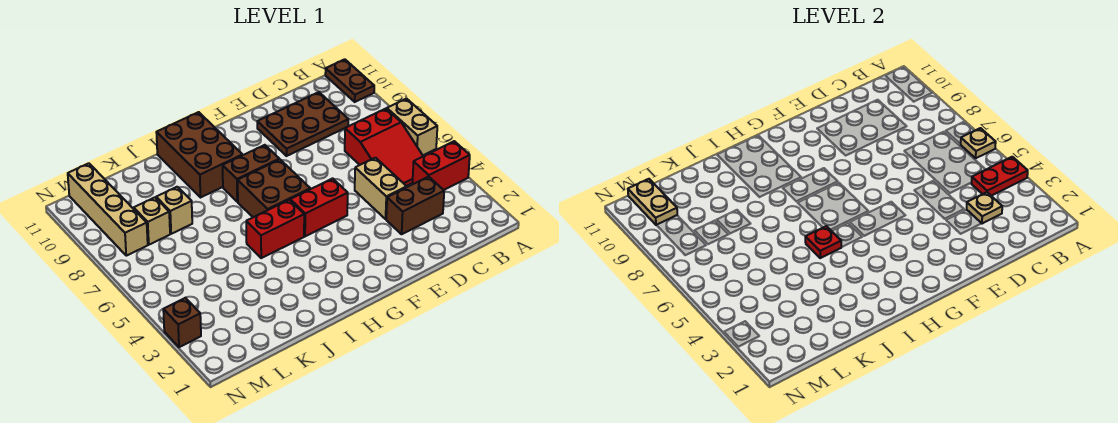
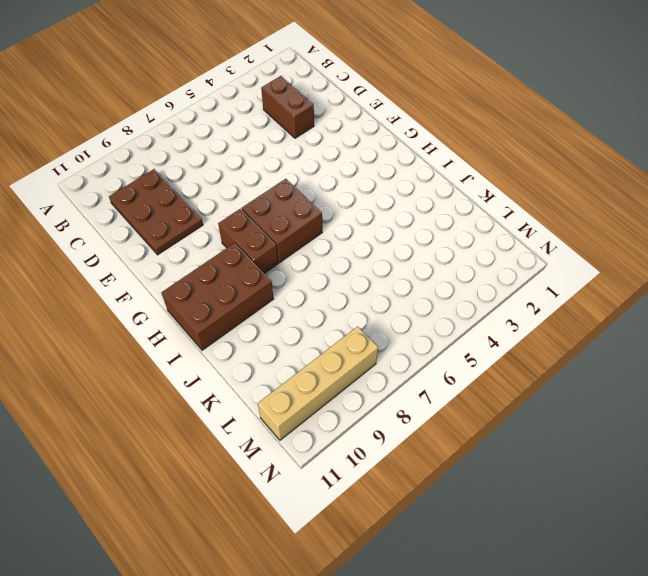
none -> red 1x2 brick [413,141,470,190]
none -> tan 1x2 brick [387,99,437,155]
none -> brown 1x2 plate [325,59,374,102]

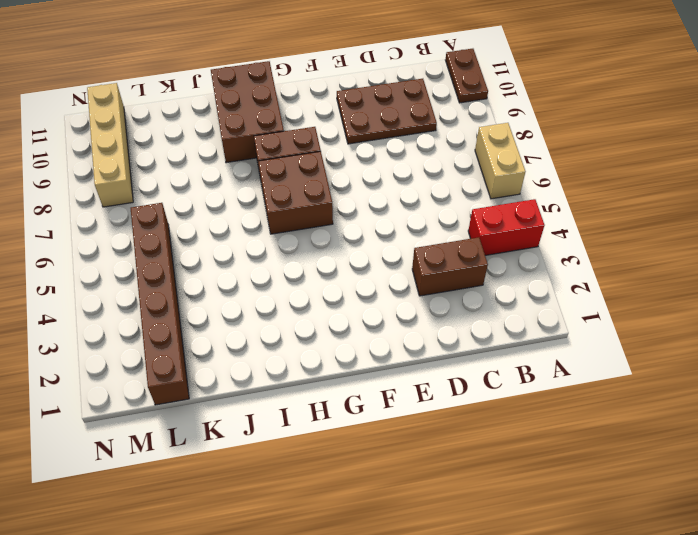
brown 1x6 brick [131,203,189,405] -> none
none -> red 2x3 slope [345,109,423,186]
none -> tan 1x2 brick [355,158,407,219]
none -> red 1x2 brick [290,178,348,236]

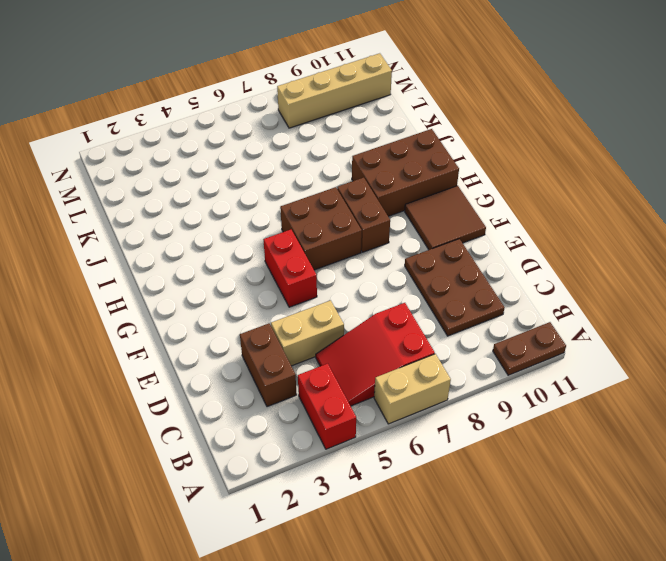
brown 2x2 tile [405,186,486,250] -> none
none -> red 1x2 brick [246,200,304,258]
none -> tan 1x1 brick [156,187,192,234]
none -> tan 1x1 brick [134,197,170,245]

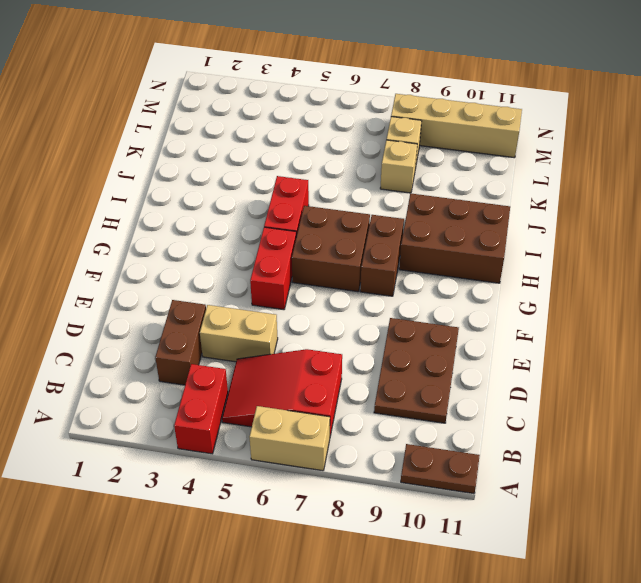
none -> brown 1x1 brick [163,298,201,347]
none -> red 1x2 plate [971,157,1028,196]
none -> tan 1x1 plate [961,128,996,158]

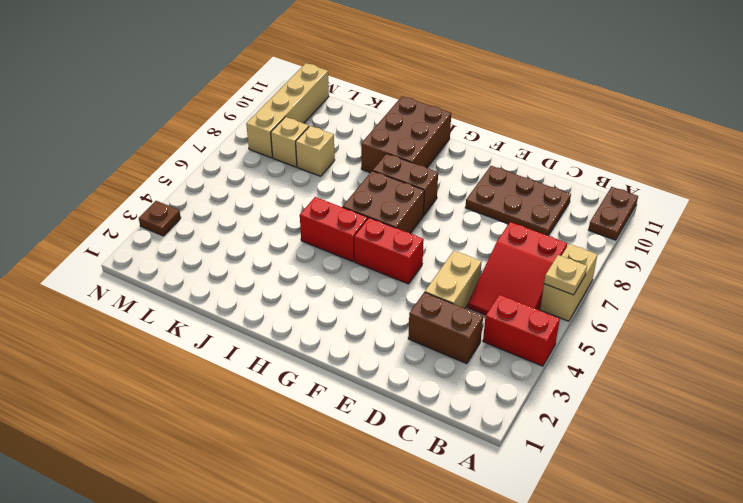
brown 1x1 plate [139,201,181,236] -> brown 1x1 brick [163,298,201,347]
none -> red 1x2 plate [971,157,1028,196]
none -> tan 1x1 plate [967,192,1002,224]
none -> red 1x1 plate [805,226,841,258]

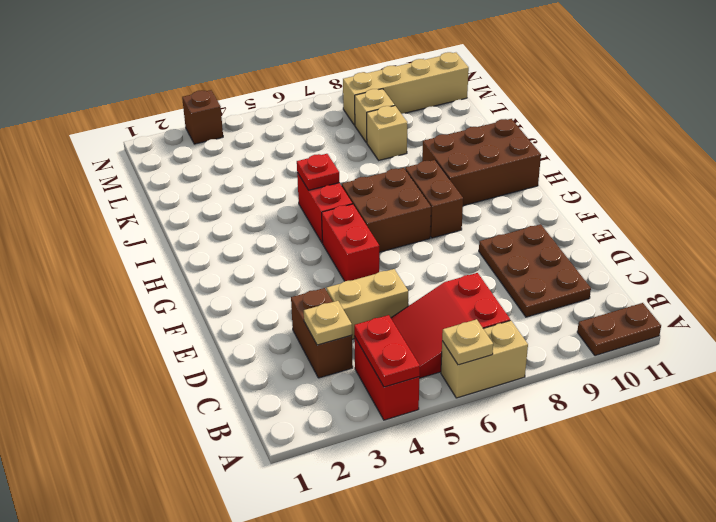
none -> tan 1x2 plate [628,179,677,225]

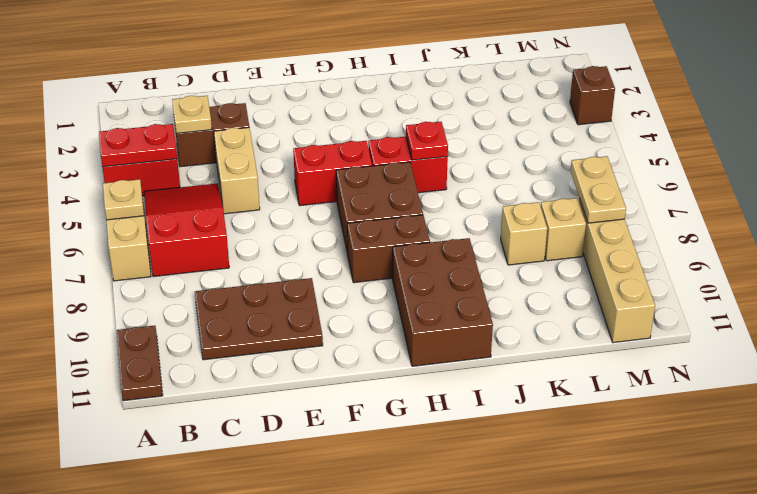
tan 1x2 plate [571,156,626,223] -> tan 1x2 plate moved to [628,179,677,225]

